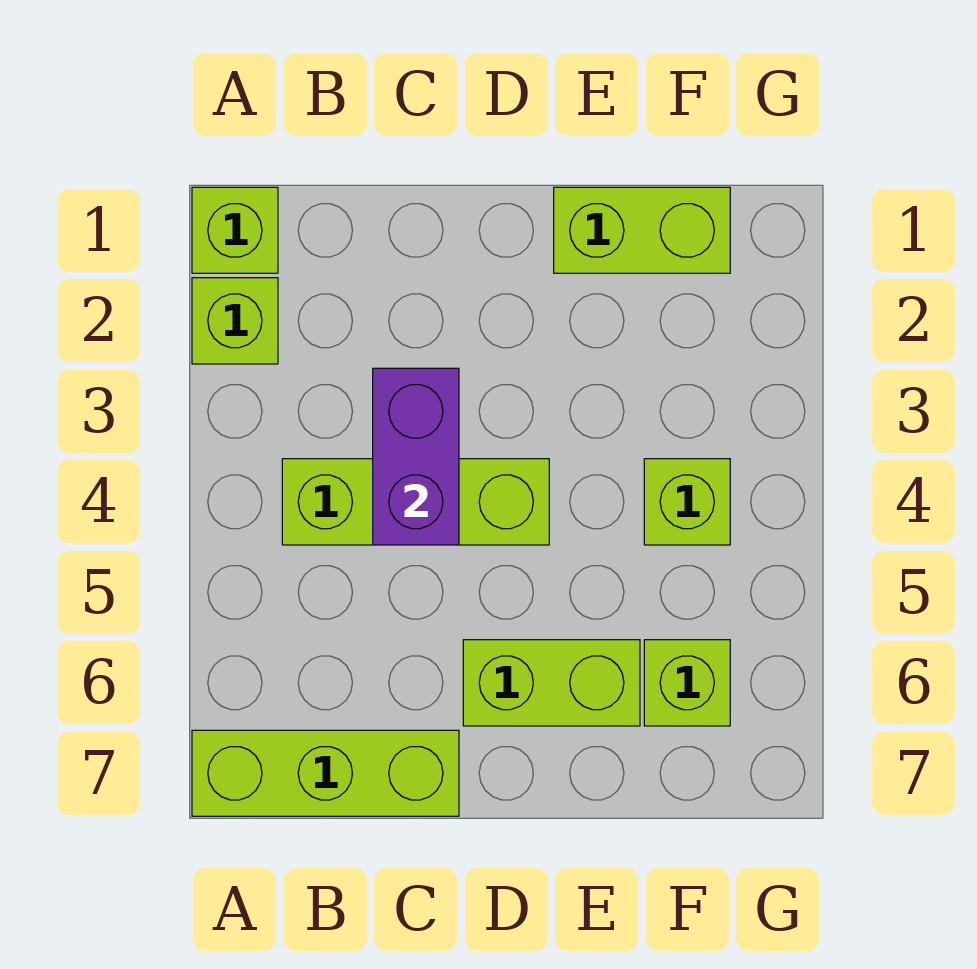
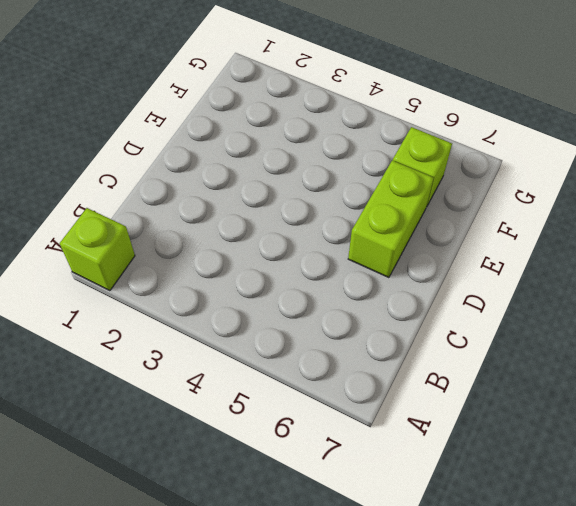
none -> lime 1x1 brick [192,278,278,364]
none -> lime 1x3 brick [192,730,459,816]

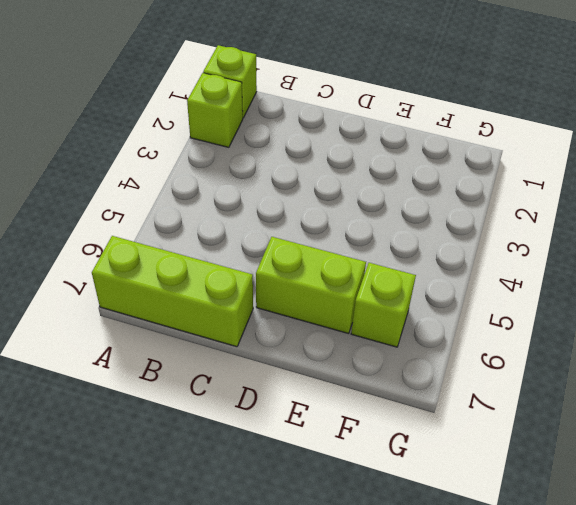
none -> lime 1x3 brick [282,459,549,545]
none -> lime 1x2 brick [554,187,730,273]

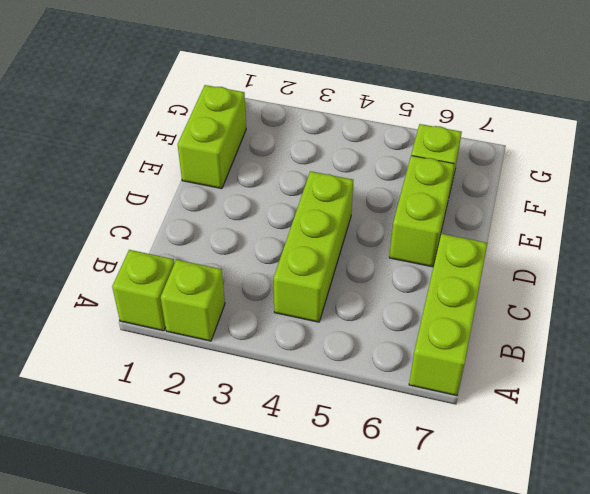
none -> lime 1x1 brick [644,459,730,545]
none -> purple 1x2 brick [373,368,459,545]

